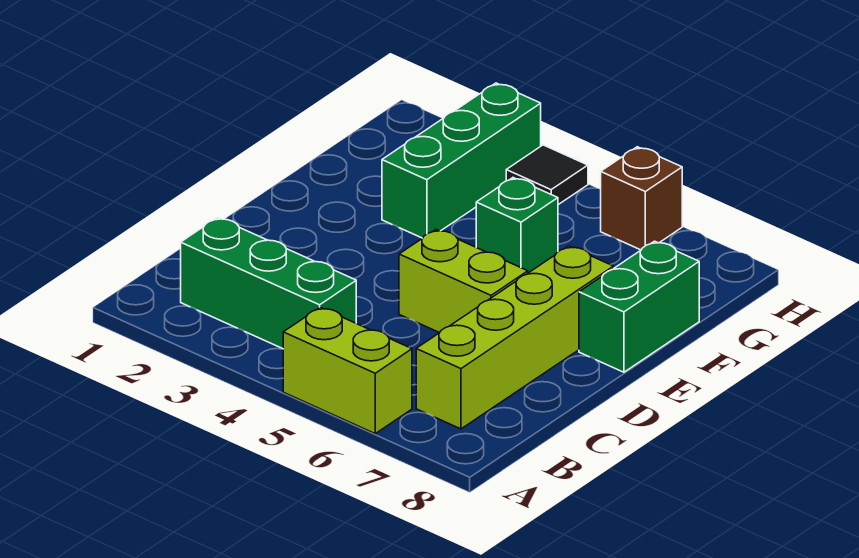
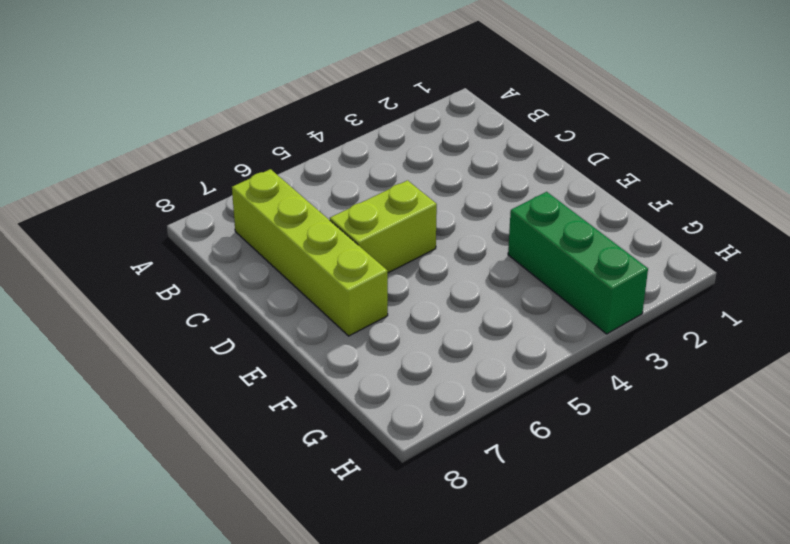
none -> lime 1x2 brick [283,307,412,433]
none -> green 1x3 brick [181,218,356,349]

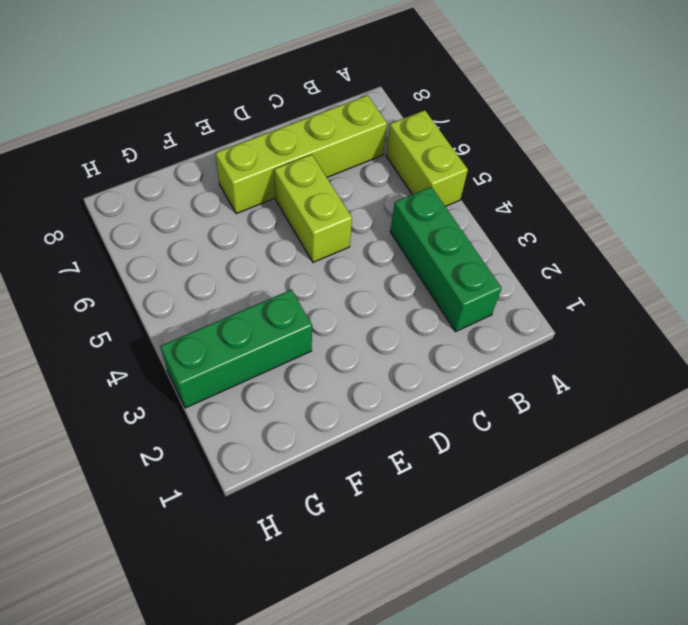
none -> green 1x2 brick [579,241,699,372]
none -> green 1x1 brick [476,178,558,273]

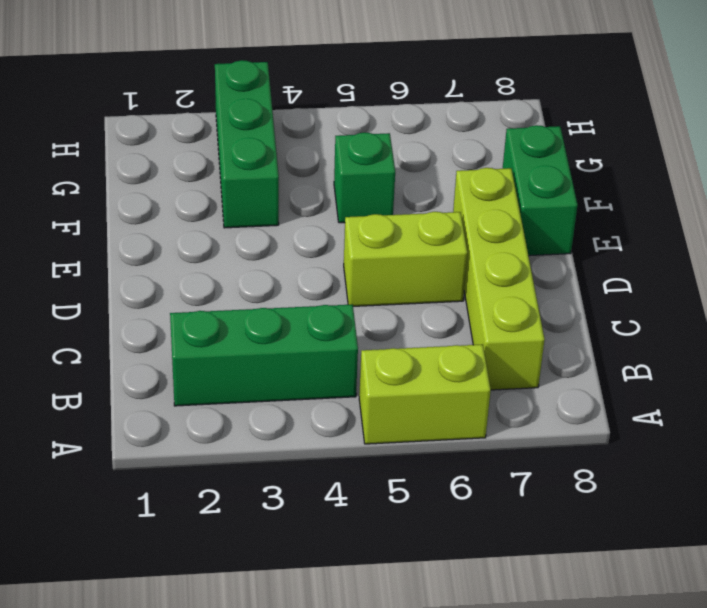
none -> black 1x1 tile [506,145,588,205]
none -> brown 1x1 brick [601,147,682,250]

